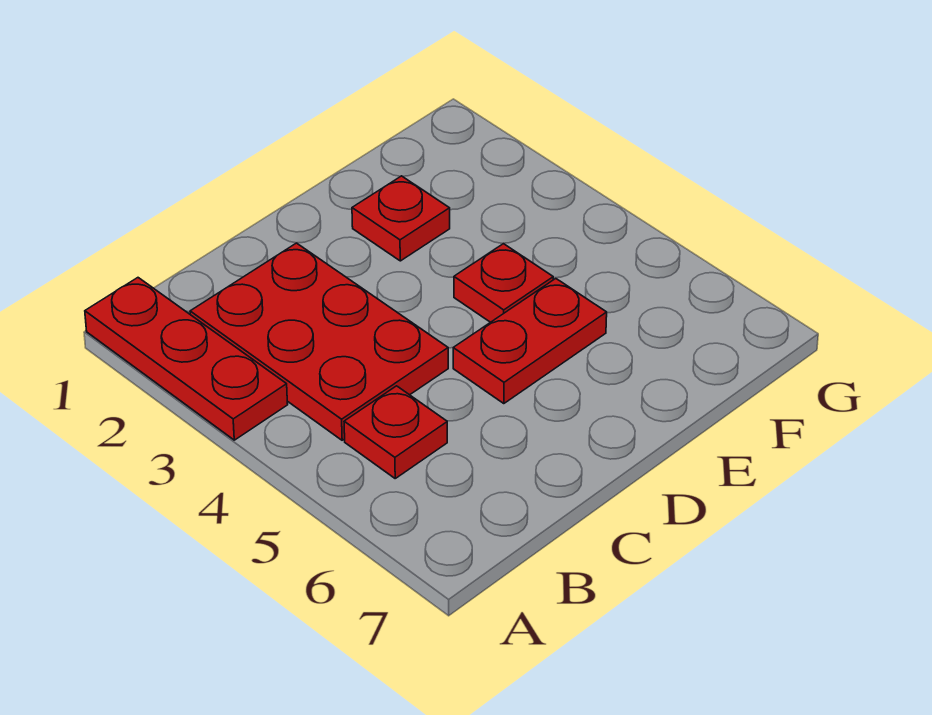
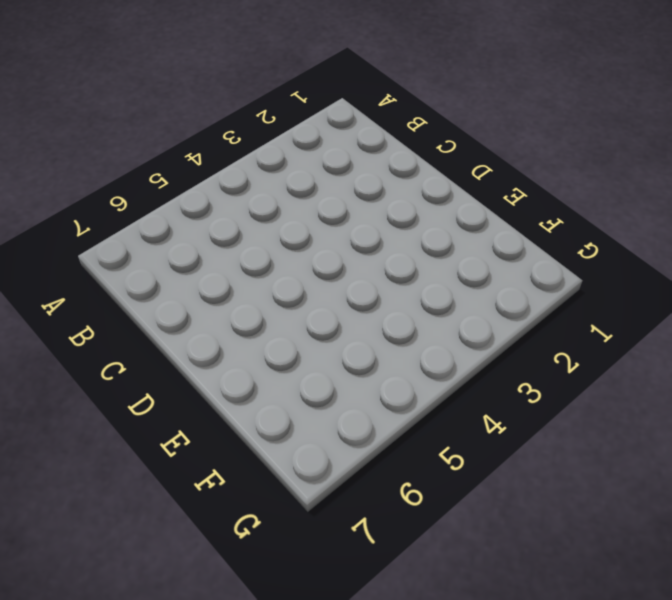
none -> red 1x3 plate [85,278,288,440]
none -> red 2x3 plate [190,243,448,440]

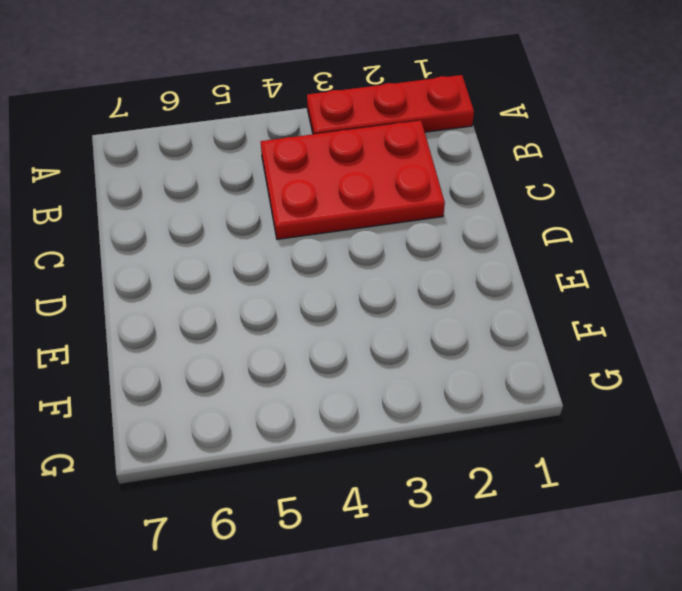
none -> red 1x1 plate [344,386,447,478]
none -> red 1x2 plate [453,279,607,404]

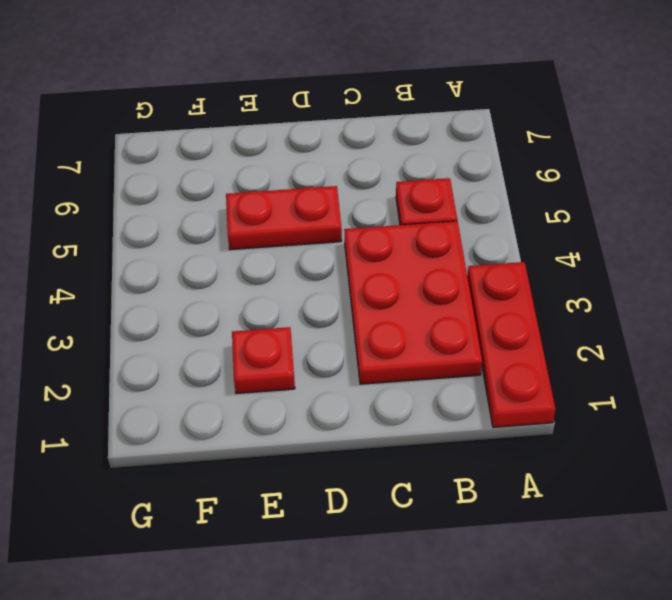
none -> red 1x1 plate [454,244,553,322]

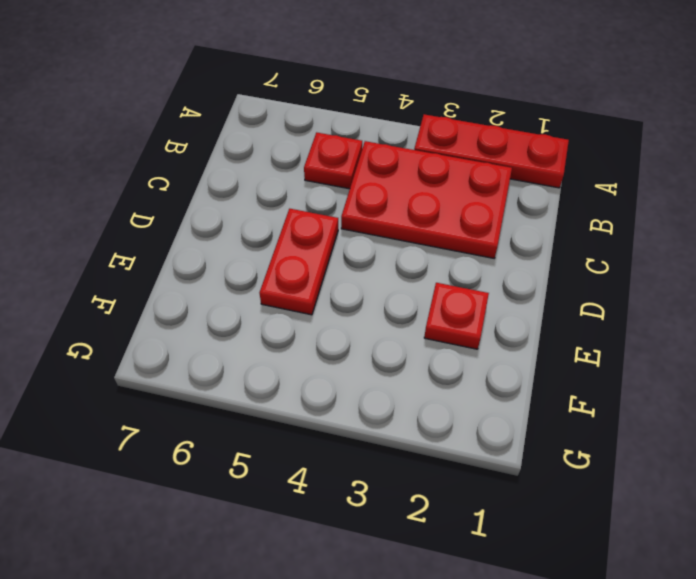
none -> red 1x1 plate [454,244,553,322]

